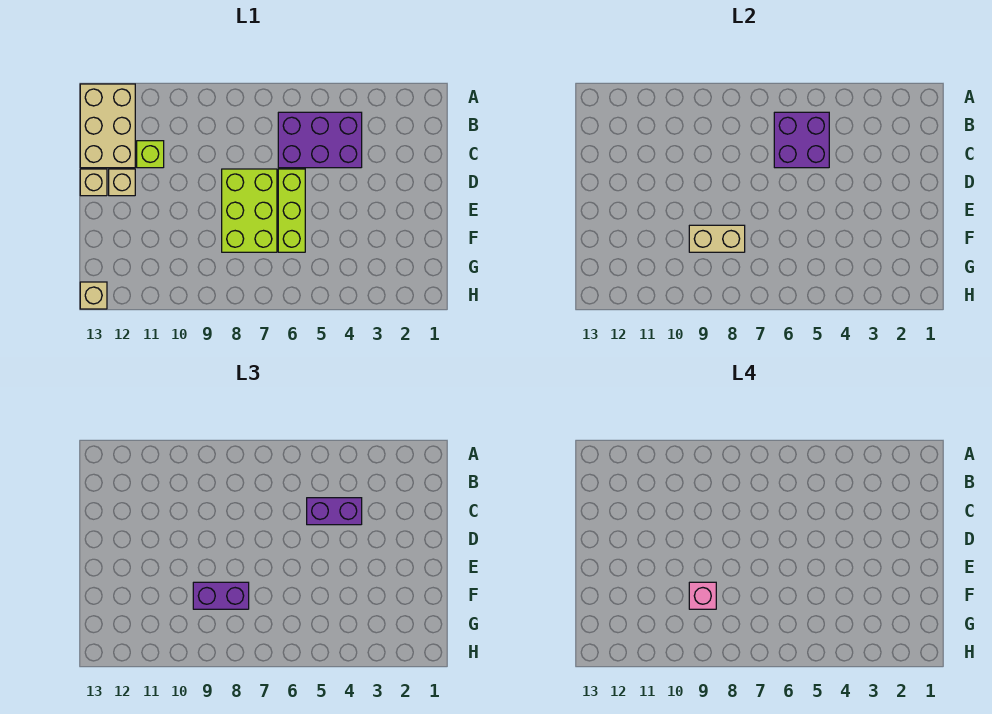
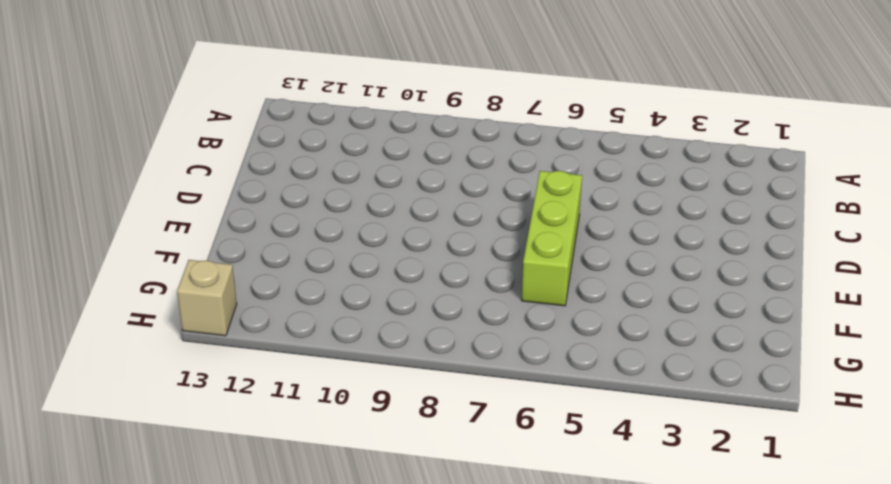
none -> tan 2x3 brick [80,84,135,168]
none -> purple 2x3 brick [278,112,362,168]
none -> lime 1x1 brick [137,141,164,168]

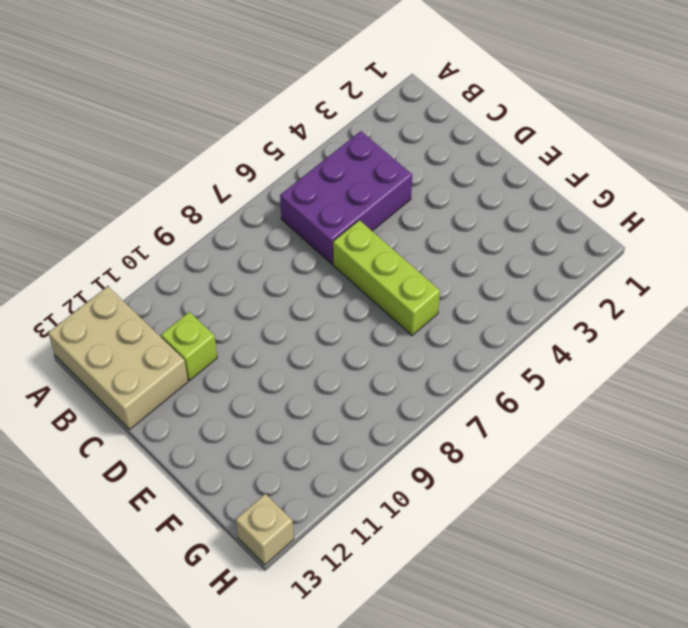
none -> lime 2x3 brick [222,169,277,252]
none -> tan 1x1 brick [109,169,135,196]
none -> tan 1x1 brick [80,169,107,196]

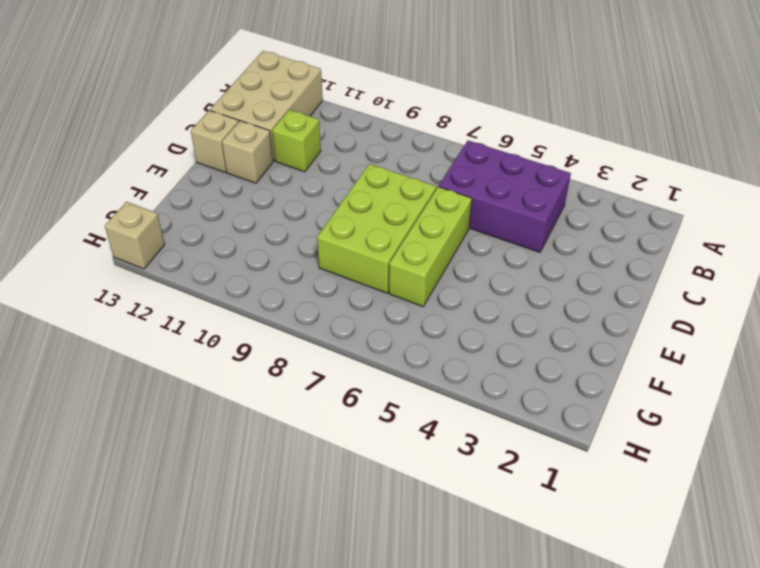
none -> purple 2x2 brick [774,112,829,168]
none -> tan 1x2 brick [689,225,745,252]
none -> purple 1x2 brick [307,498,362,525]

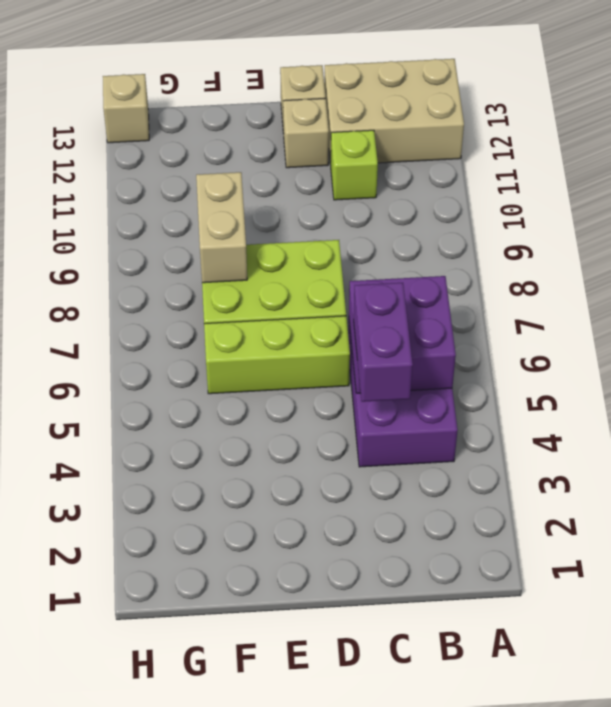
none -> purple 1x2 brick [193,582,249,609]
none -> pink 1x1 brick [689,582,716,609]

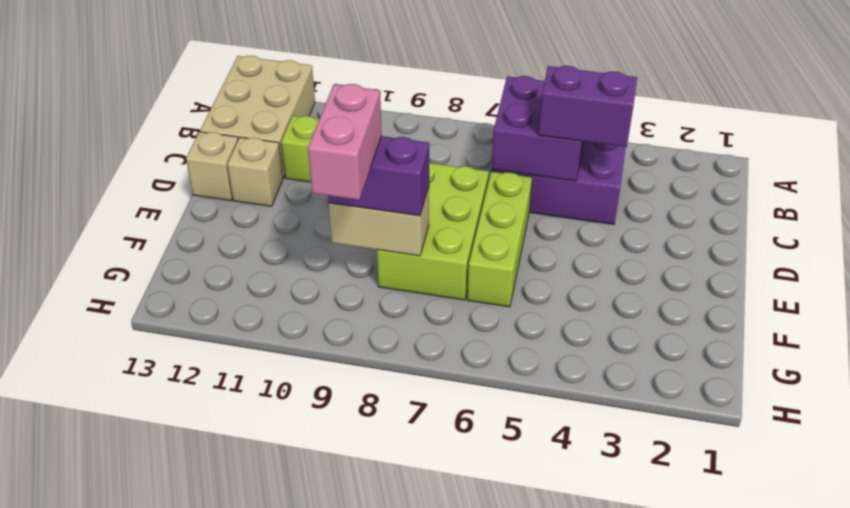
pink 1x2 brick [308,84,382,200] -> pink 1x1 brick [689,582,716,609]
none -> tan 1x1 brick [80,282,107,309]

